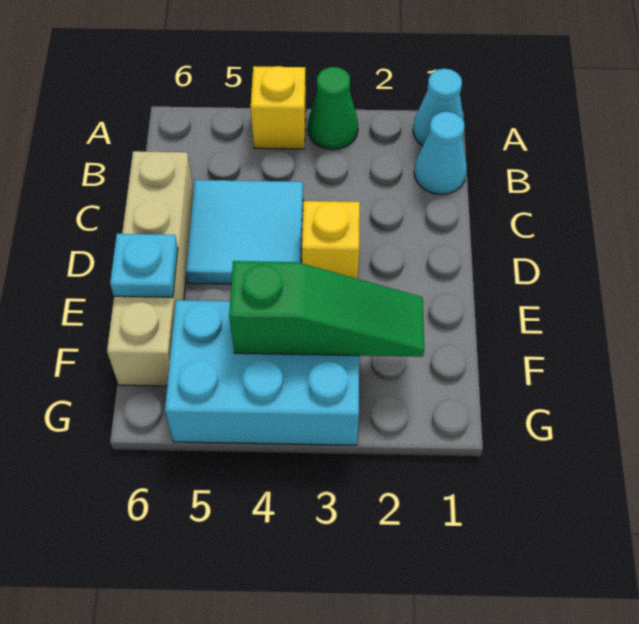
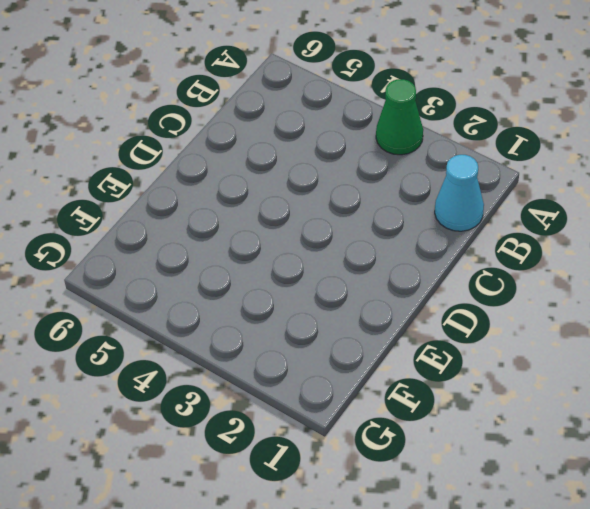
none -> cyan 1x1 cone [413,69,464,146]
none -> yellow 1x1 brick [251,66,306,149]

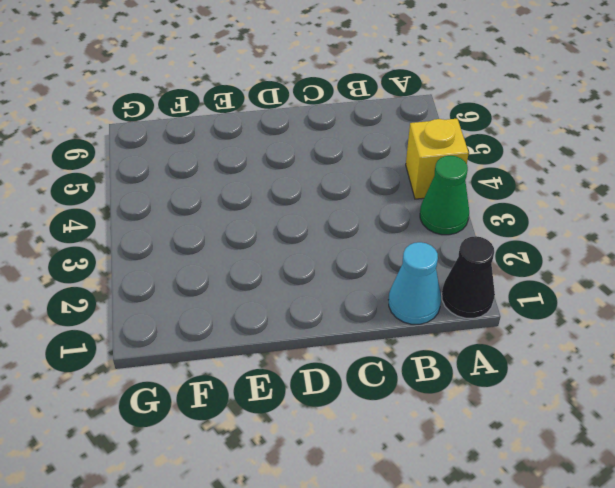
black 1x1 cone [442,236,495,318] -> cyan 1x1 cone [413,69,464,146]
none -> cyan 2x2 tile [186,180,303,284]
none -> tan 1x4 brick [107,151,194,386]

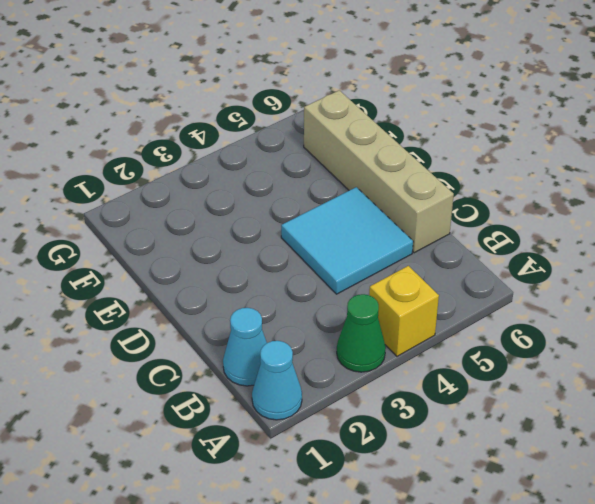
none -> yellow 1x1 brick [302,201,360,279]
none -> cyan 2x3 brick [165,300,359,445]

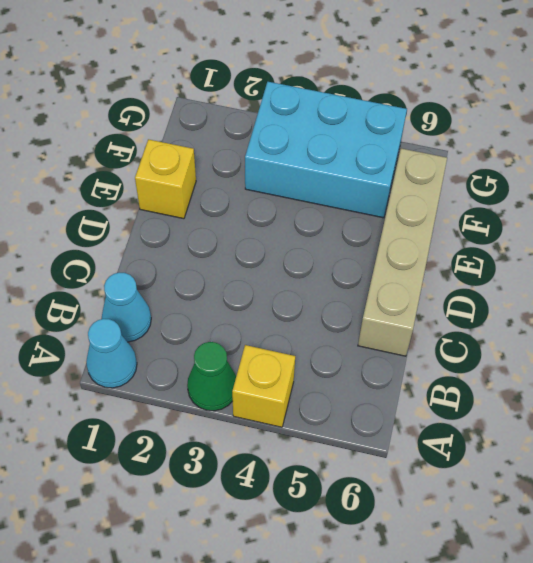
yellow 1x1 brick [135,139,196,219] -> yellow 1x1 brick moved to [302,201,360,279]
none -> cyan 2x2 tile [186,180,303,284]
none -> cyan 1x1 plate [110,234,178,297]

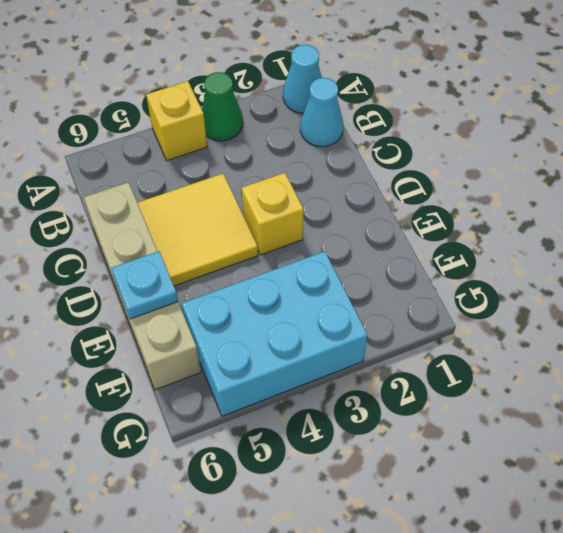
yellow 2x2 tile [137,174,258,286] -> cyan 2x2 tile [186,180,303,284]
none -> green 1x3 slope [229,261,424,357]

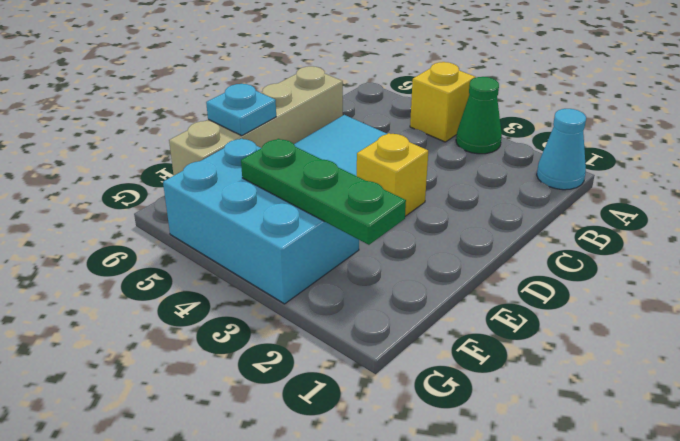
green 1x3 plate [241,139,406,245] -> green 1x3 slope [229,261,424,357]
none -> cyan 1x1 cone [414,112,467,194]

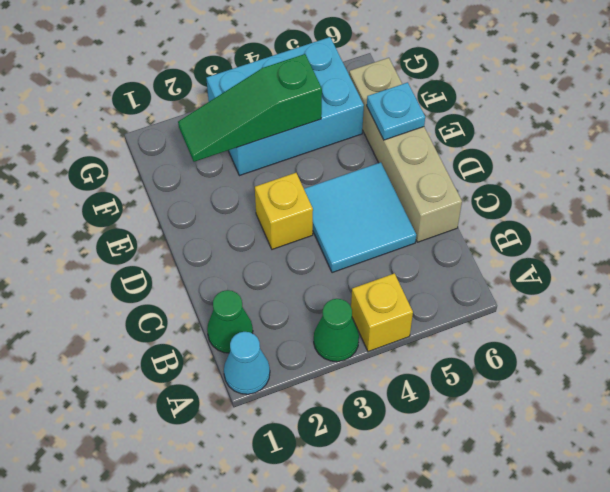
green 1x1 cone [207,290,253,353] -> cyan 1x1 cone [414,112,467,194]

